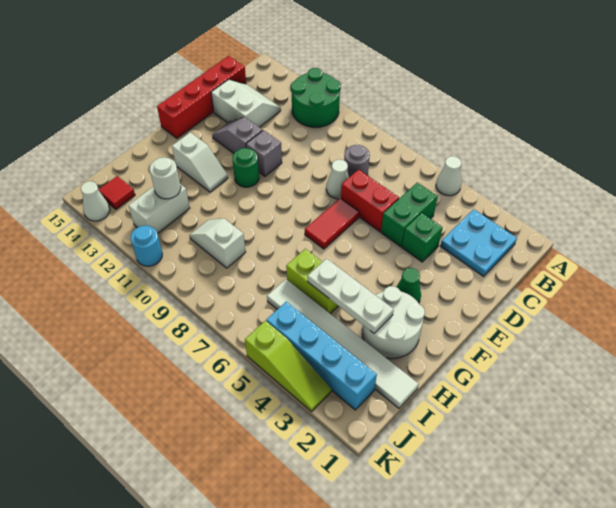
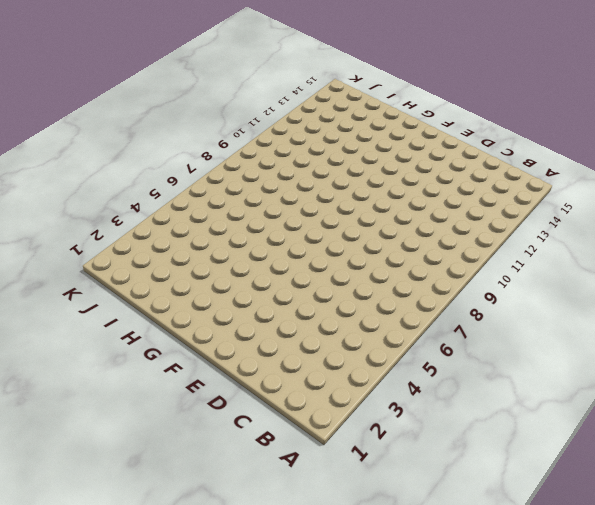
none -> white 1x1 cone [436,156,461,196]
none -> green 2x2 round brick [291,68,341,127]
none -> cyan 2x2 plate [440,209,517,276]

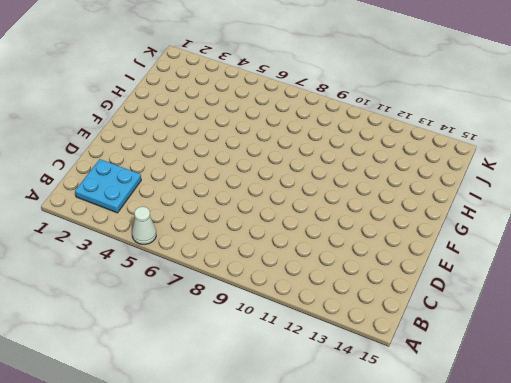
none -> green 2x2 round brick [291,68,341,127]
none -> green 1x2 brick [381,183,438,247]
none -> grey 1x1 round brick [344,145,370,177]

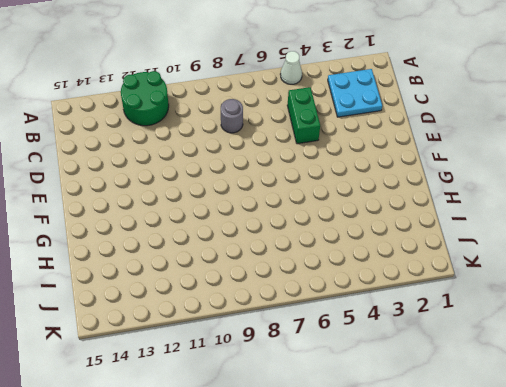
none -> white 2x2 slope [211,79,281,127]
none -> red 1x4 brick [157,56,246,138]
none -> green 1x1 brick [402,213,443,262]

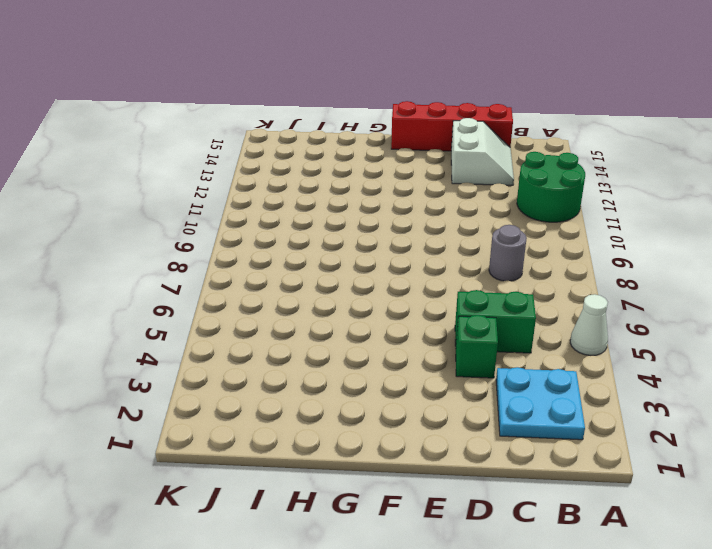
none -> red 1x2 brick [341,170,399,232]
none -> white 1x1 cone [326,160,349,199]
none -> red 1x2 tile [305,198,359,249]

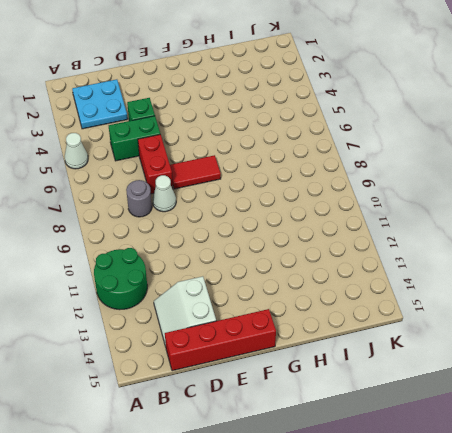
none -> grey 1x1 brick [246,130,282,176]
none -> grey 1x2 slope [213,117,263,153]
none -> green 1x1 cone [397,268,421,303]

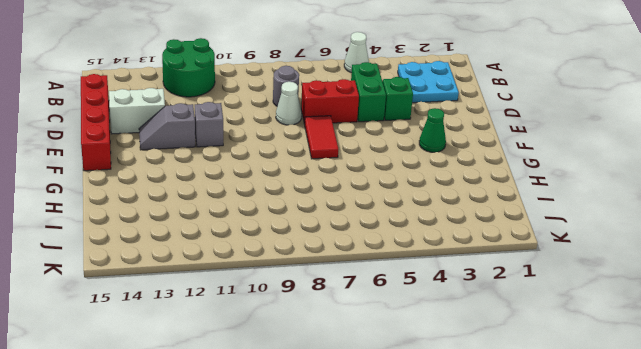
none -> green 1x1 round brick [233,148,259,187]
none -> white 2x2 round brick [362,286,425,358]
none -> white 1x2 slope [172,132,228,192]

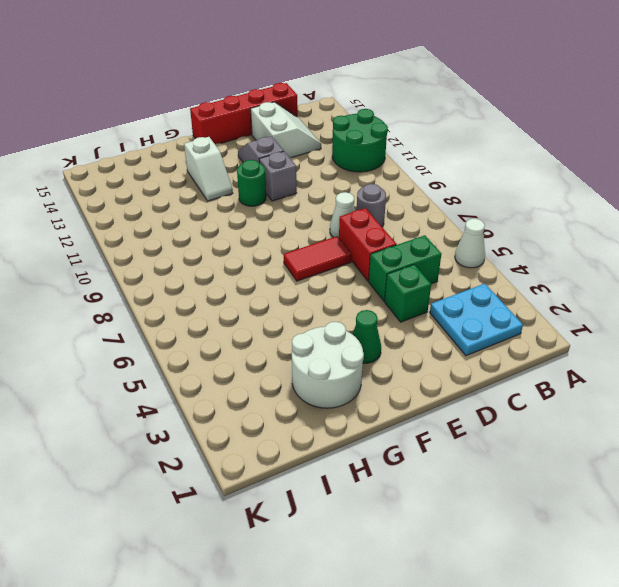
none -> lime 1x2 brick [286,249,338,314]
none -> white 1x6 tile [267,279,419,408]
none -> white 1x2 slope [189,218,246,268]

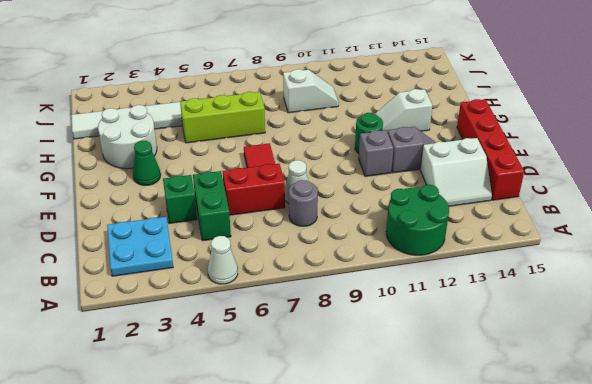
lime 1x3 brick [180,92,265,143] -> lime 1x2 brick [286,249,338,314]
none -> white 1x2 brick [129,184,190,234]
none -> cyan 1x4 brick [266,302,377,410]
none -> red 1x1 tile [99,176,135,209]

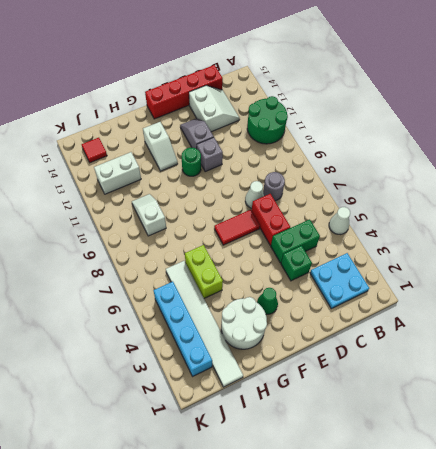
none -> lime 1x3 slope [245,321,331,411]
none -> cyan 1x1 round brick [131,226,162,266]
none -> white 1x1 cone [81,181,110,221]

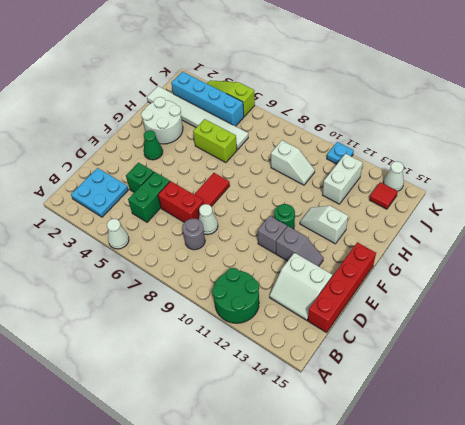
cyan 1x1 plate [327,142,354,164] -> cyan 1x1 round brick [131,226,162,266]
none -> white 1x3 plate [308,259,394,333]
none -> white 1x1 round brick [150,157,181,199]

